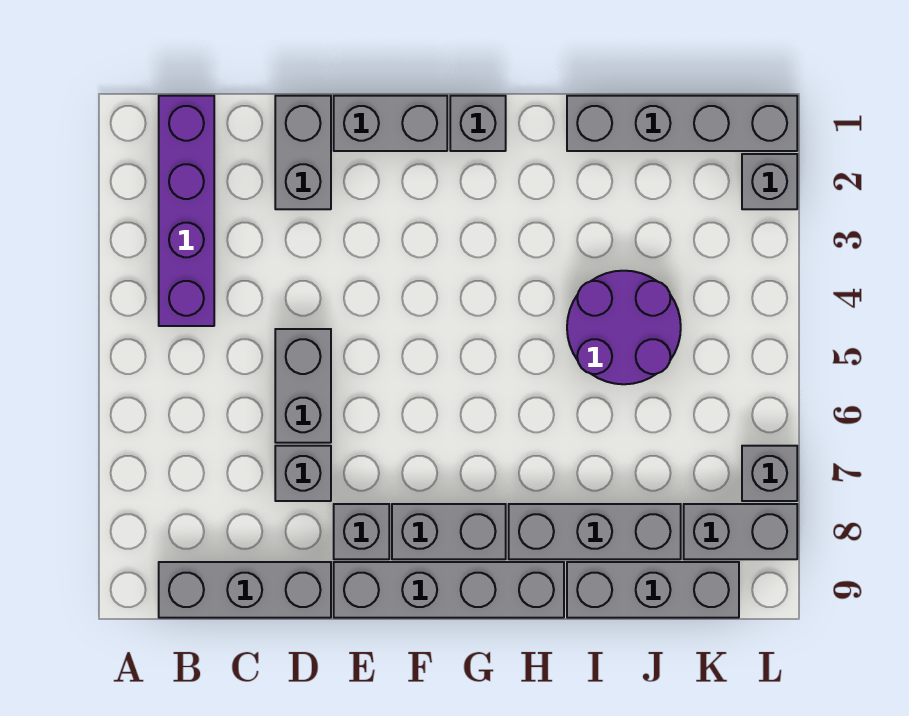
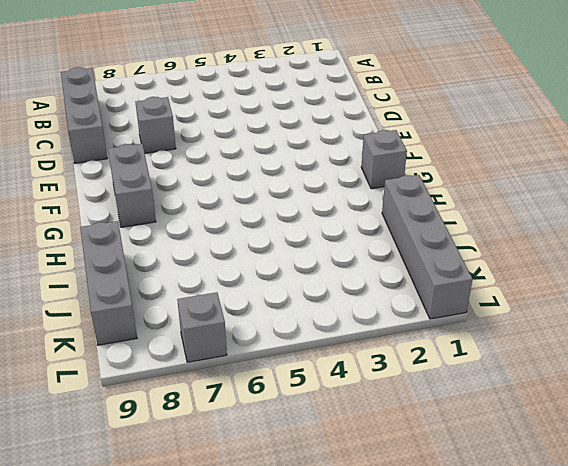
none -> purple 1x4 brick [159,96,214,326]
none -> grey 1x2 brick [275,96,331,209]
none -> grey 1x2 brick [275,329,331,443]

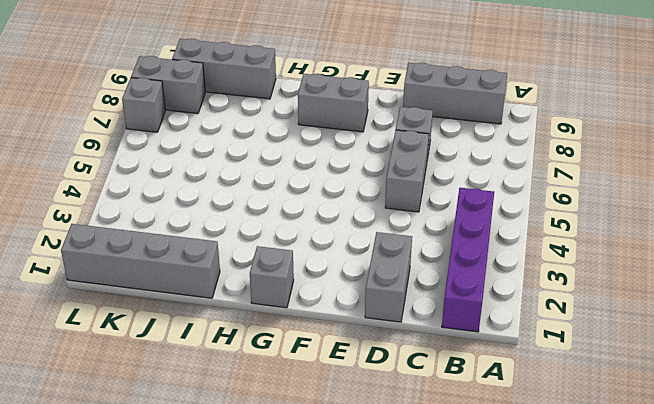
none -> grey 1x2 brick [334,96,447,151]
none -> grey 1x1 brick [334,504,389,559]
none -> grey 1x4 brick [334,562,564,618]

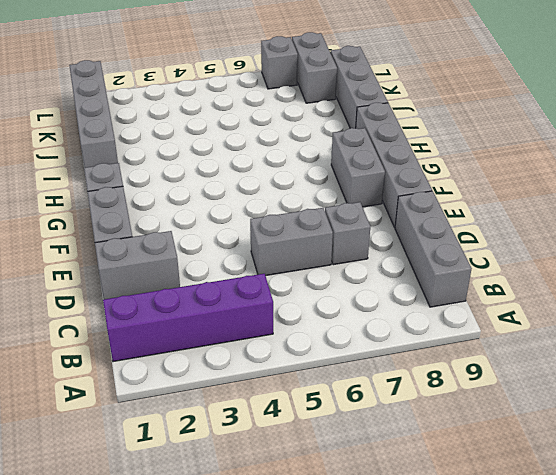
none -> grey 1x1 brick [334,504,389,559]
none -> grey 1x3 brick [509,504,681,559]
none -> purple 2x2 round brick [567,271,681,384]

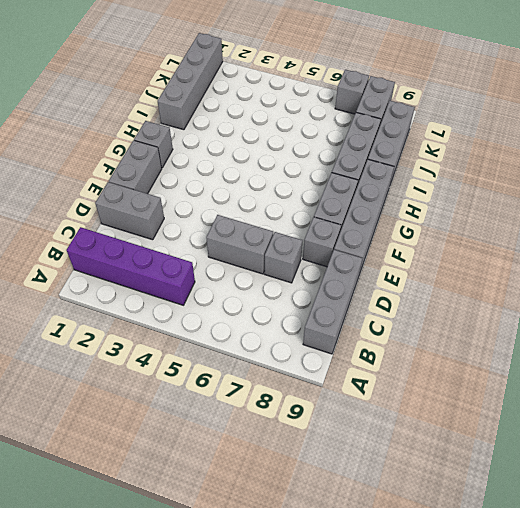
none -> purple 2x2 round brick [567,271,681,384]
none -> grey 1x1 brick [742,154,797,209]

